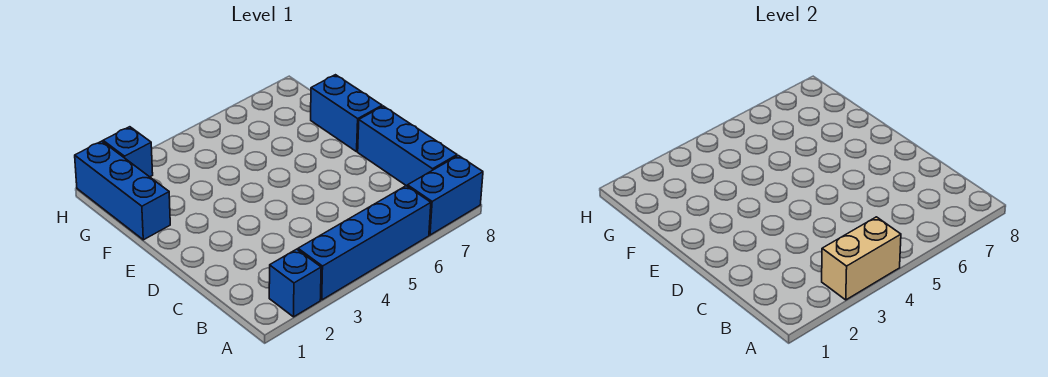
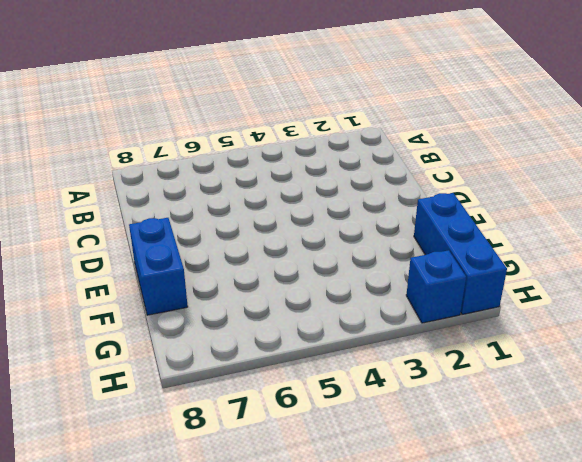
none -> blue 1x1 brick [269,249,321,317]
none -> blue 1x4 brick [298,186,431,300]

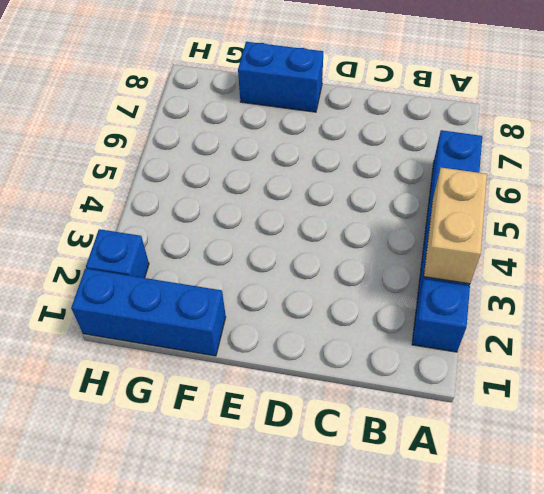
none -> blue 1x2 brick [408,156,483,235]
none -> blue 1x3 brick [358,106,457,186]

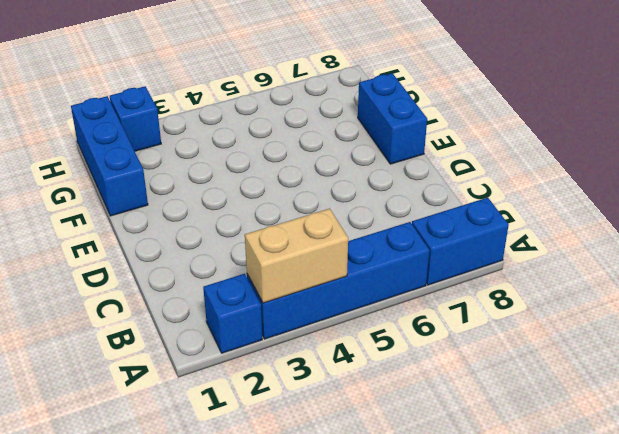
none -> blue 1x3 brick [358,106,457,186]

